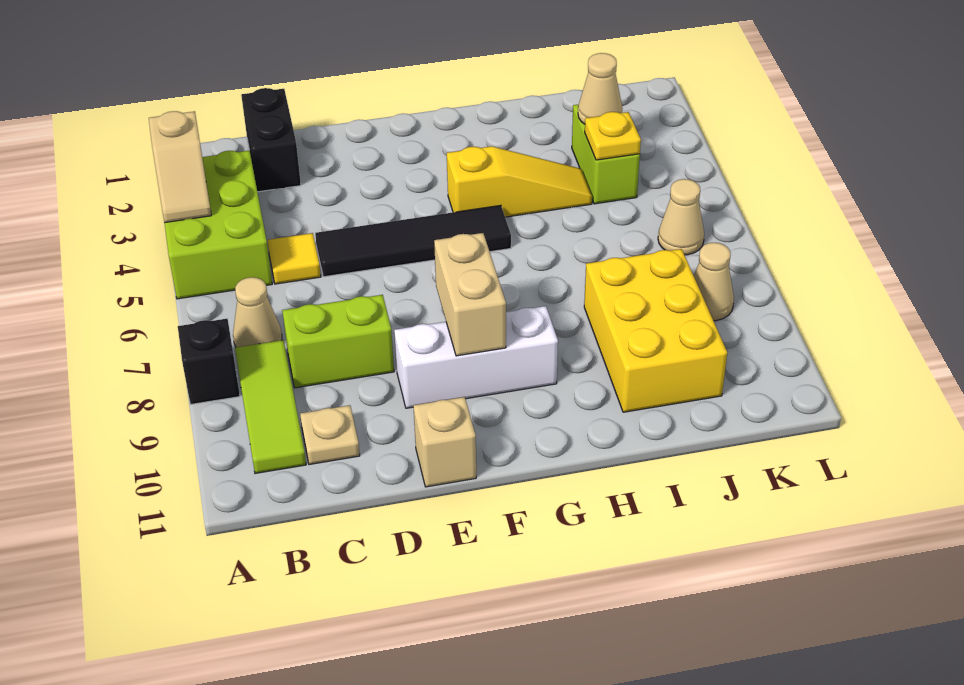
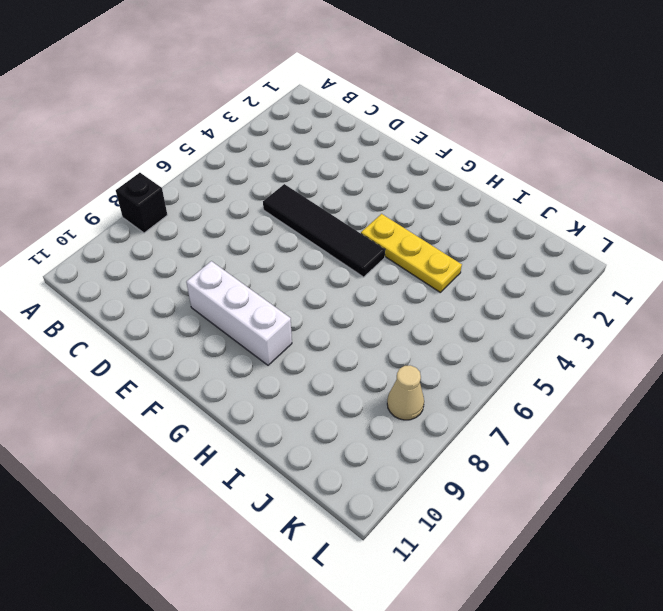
yellow 1x3 plate [361,214,462,292] -> yellow 1x3 slope [447,146,592,217]
none -> lime 2x3 brick [165,150,272,299]
none -> tan 1x1 cone [233,277,282,347]
none -> lime 1x3 tile [235,340,306,473]

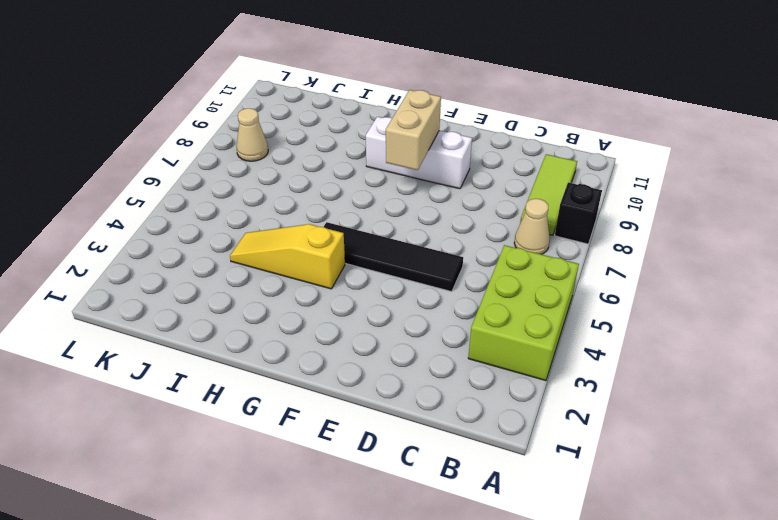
none -> black 1x2 brick [241,88,301,192]
none -> yellow 1x1 tile [267,233,321,284]
none -> lime 1x2 brick [282,295,394,388]

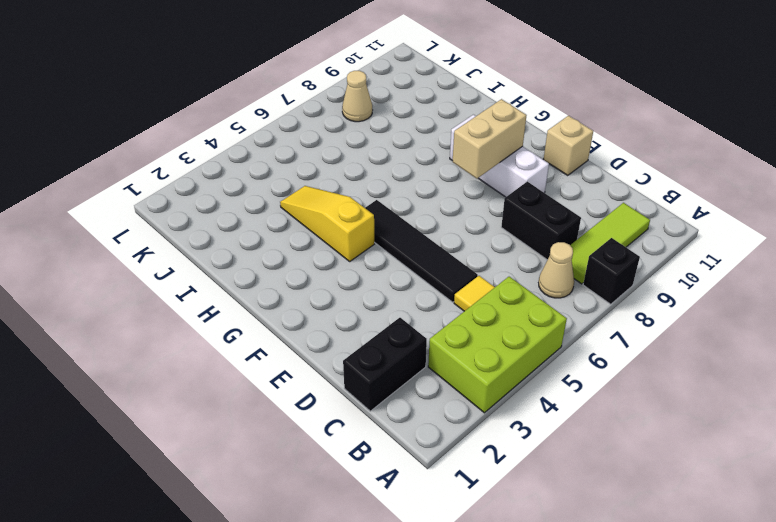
black 1x2 brick [501,182,581,260] -> lime 1x2 brick [282,295,394,388]
none -> tan 1x1 plate [300,405,360,465]
none -> yellow 2x3 brick [584,249,727,412]
none -> lime 1x2 brick [572,104,640,204]

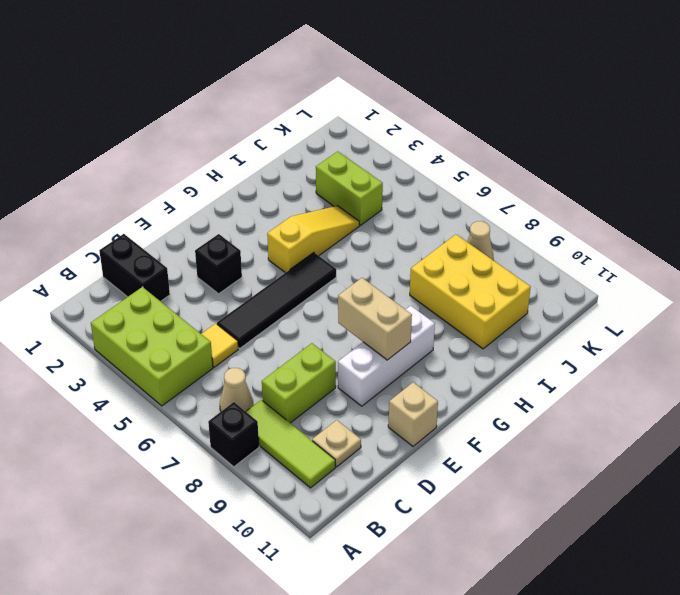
black 1x1 brick [195,234,242,294] -> none
none -> tan 1x1 cone [658,179,704,255]
none -> tan 1x2 slope [149,111,211,223]
none -> tan 1x1 cone [578,53,623,124]

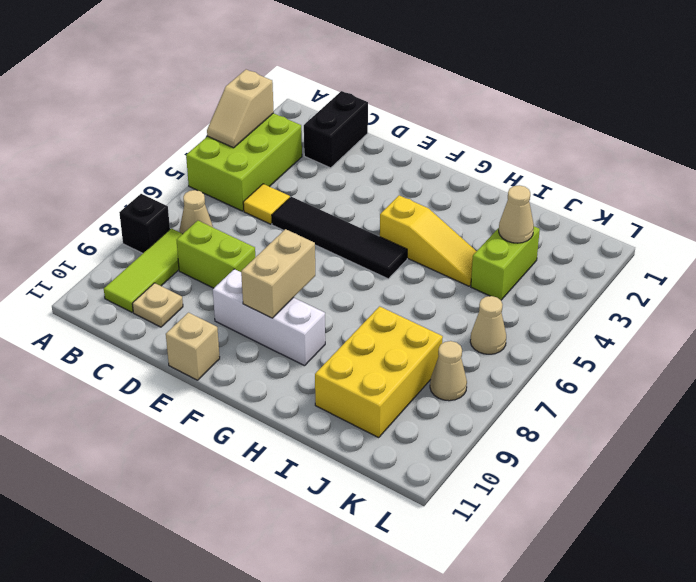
none -> yellow 1x1 plate [585,112,641,160]

